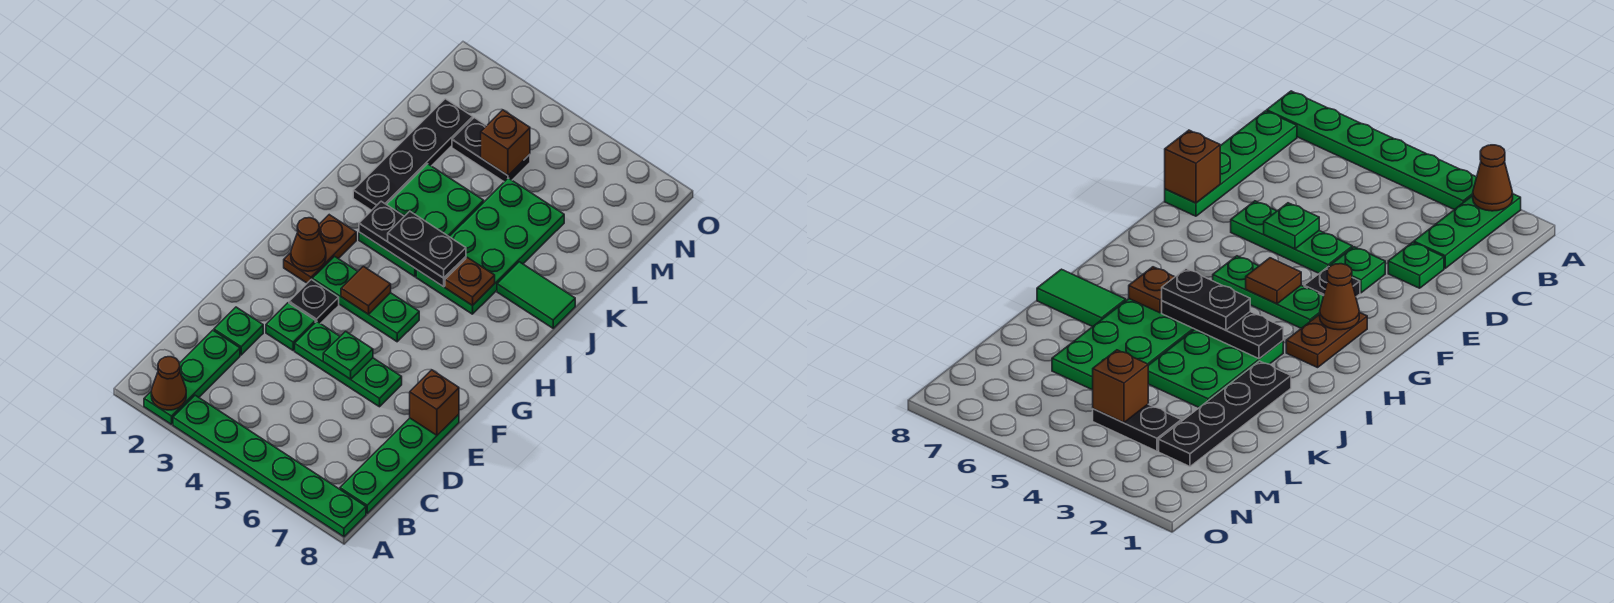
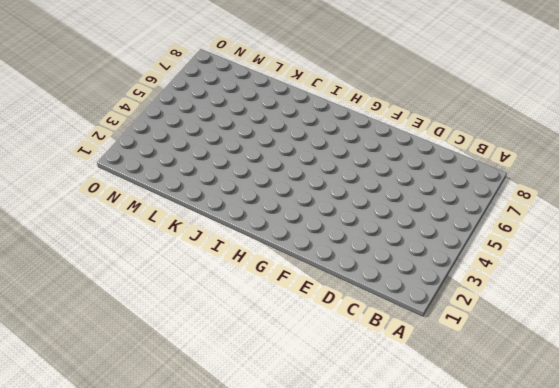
none -> green 1x3 plate [144,330,240,425]
none -> green 1x6 plate [173,395,366,537]
none -> green 1x4 plate [340,414,459,513]

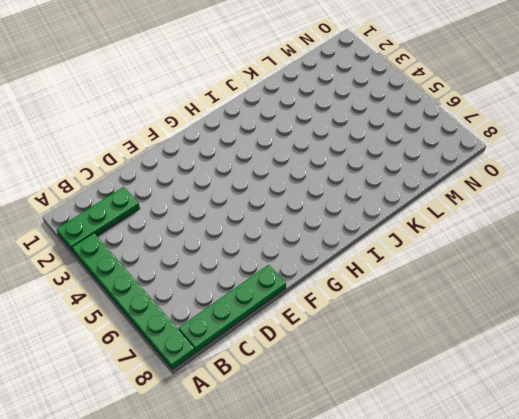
none -> green 1x1 plate [214,307,263,355]
none -> green 1x1 plate [266,303,315,350]
none -> green 1x3 plate [295,322,402,407]

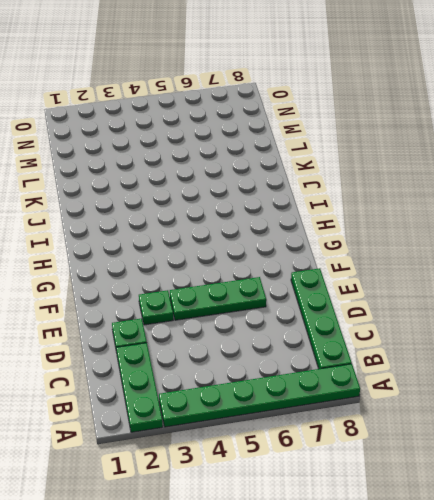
none -> black 1x1 plate [289,279,339,324]
none -> brown 1x2 plate [284,215,356,283]
none -> green 1x3 plate [312,256,419,342]

